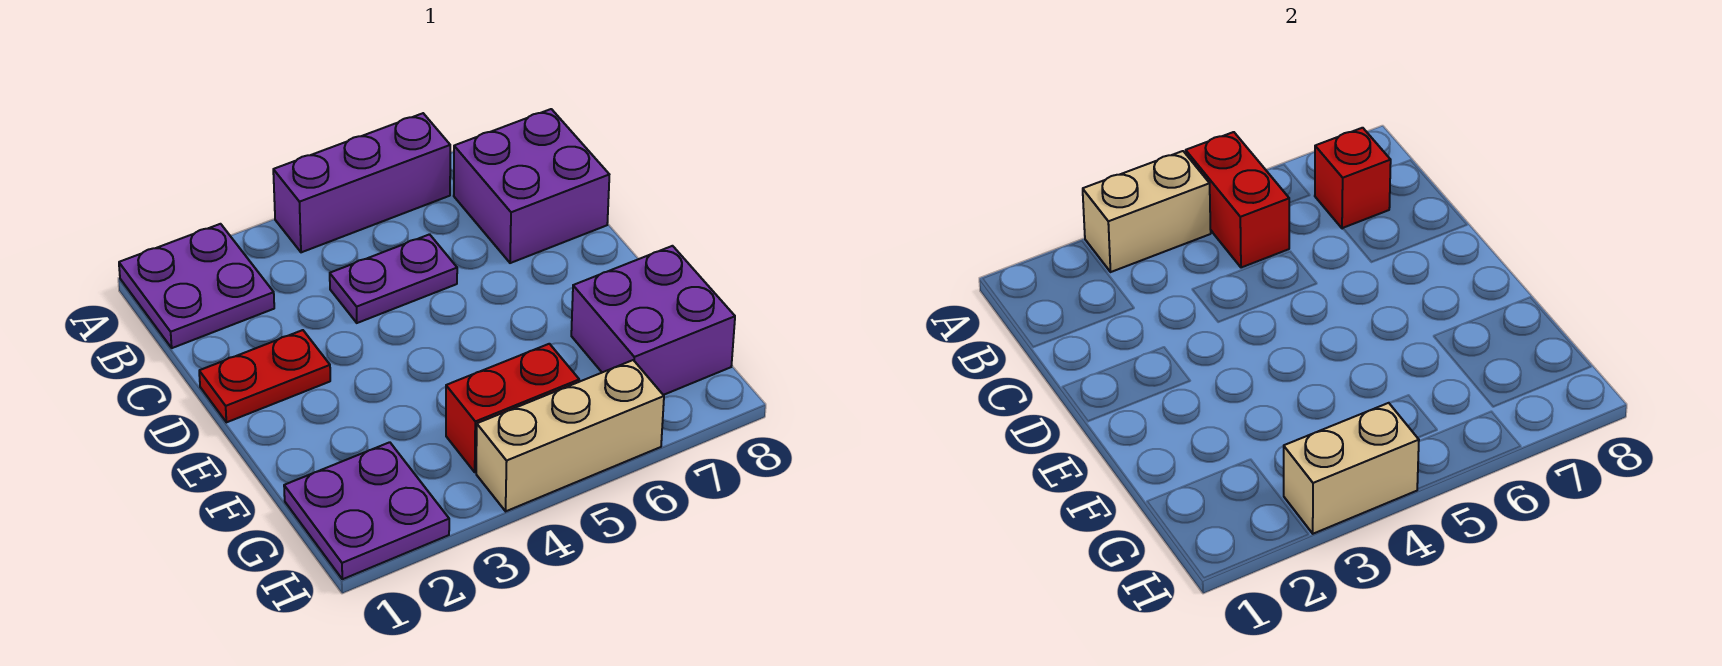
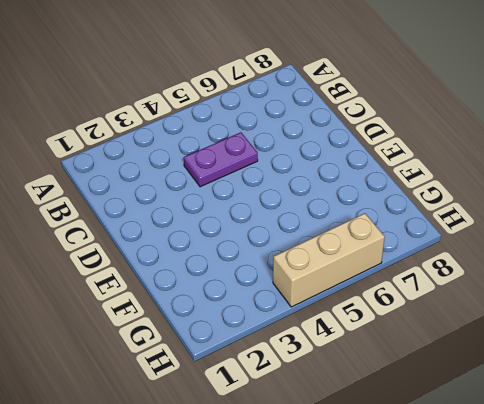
none -> purple 2x2 plate [119,224,274,348]
none -> purple 1x3 brick [273,113,450,252]
none -> purple 2x2 brick [454,109,609,263]

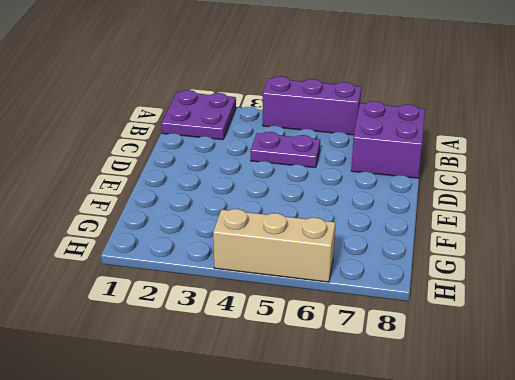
none -> red 1x2 plate [199,330,330,422]
none -> purple 2x2 brick [571,246,735,395]
none -> purple 2x2 plate [284,442,449,579]

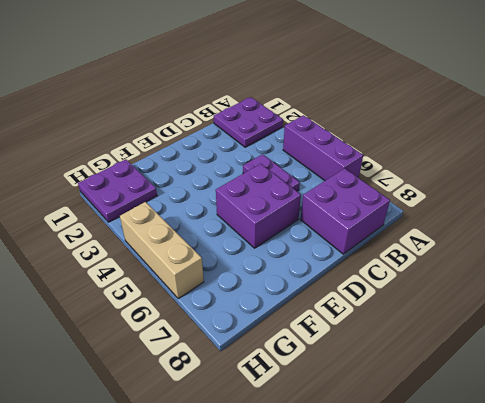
purple 2x2 brick [216,164,301,248] -> purple 2x2 brick moved to [571,246,735,395]
none -> red 1x2 plate [199,330,330,422]
none -> red 1x2 brick [446,344,579,472]
none -> tan 1x2 brick [1083,151,1211,272]

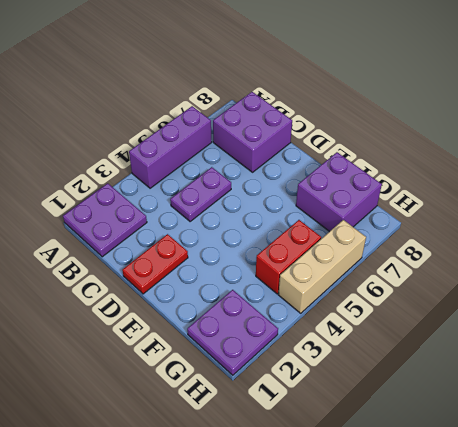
none -> tan 1x2 brick [1083,151,1211,272]
none -> red 1x2 brick [1186,132,1289,268]
none -> red 1x1 brick [1315,128,1391,229]

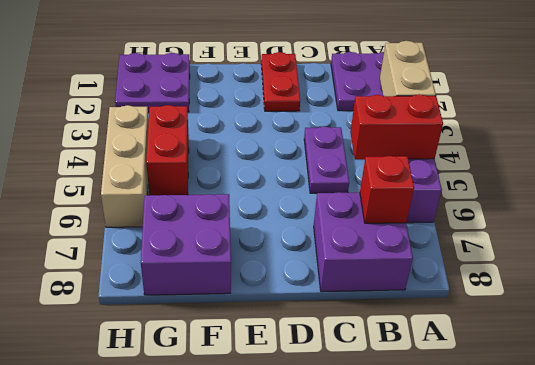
none -> tan 1x2 brick [1284,403,1419,534]

